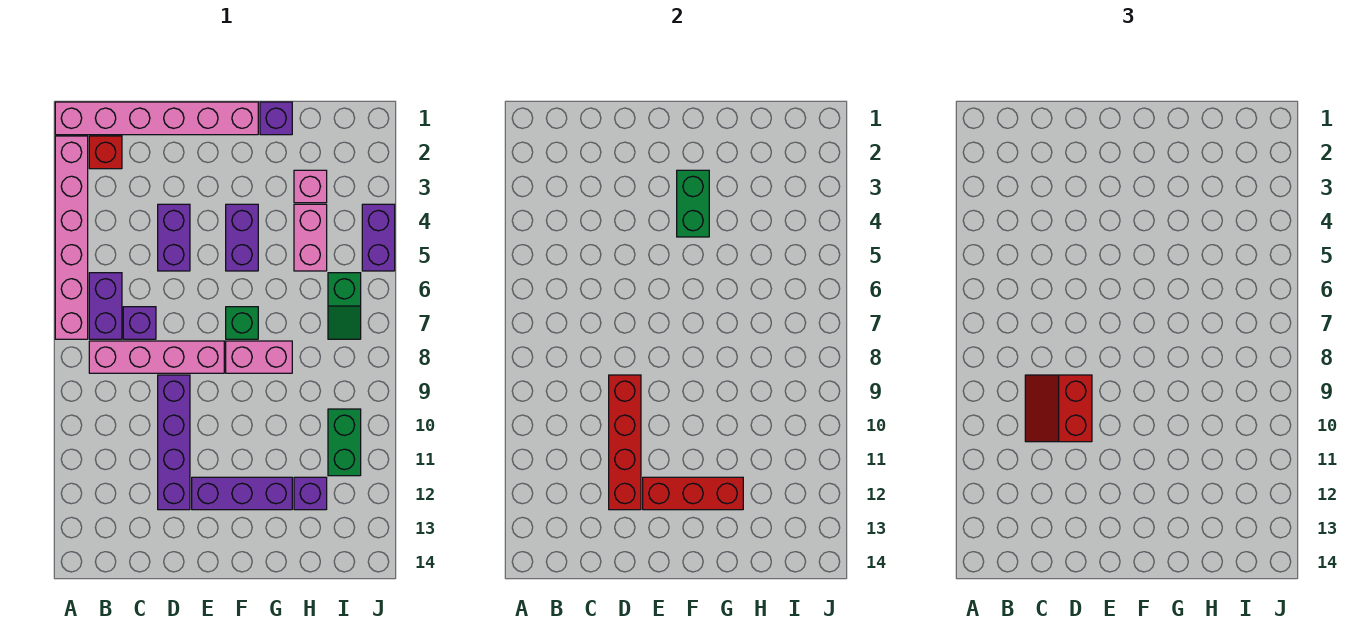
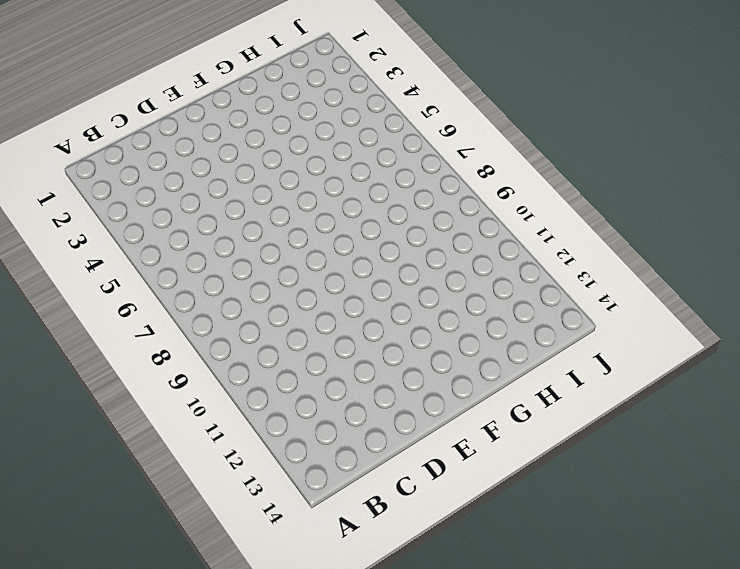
none -> pink 1x6 brick [55,102,258,135]
none -> pink 1x6 brick [55,136,88,339]
none -> red 1x1 brick [89,136,122,169]

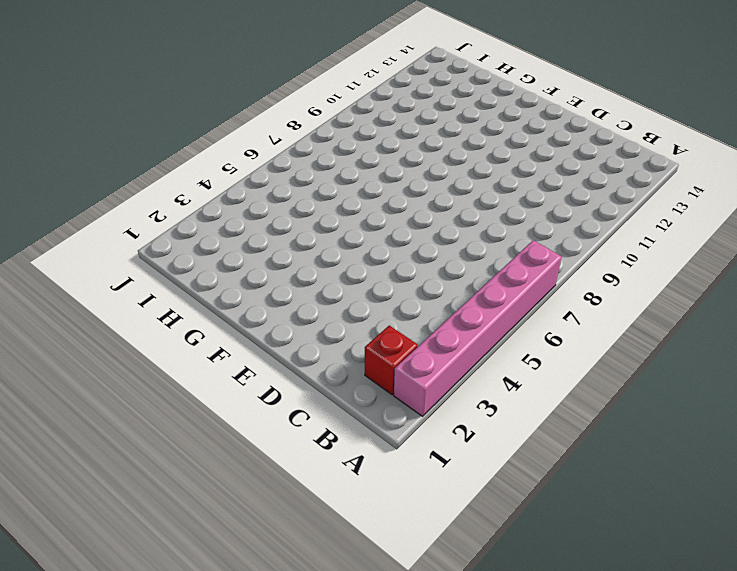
none -> pink 1x6 brick [55,102,258,135]
none -> purple 1x2 brick [89,273,122,339]
none -> pink 1x4 brick [89,341,224,373]

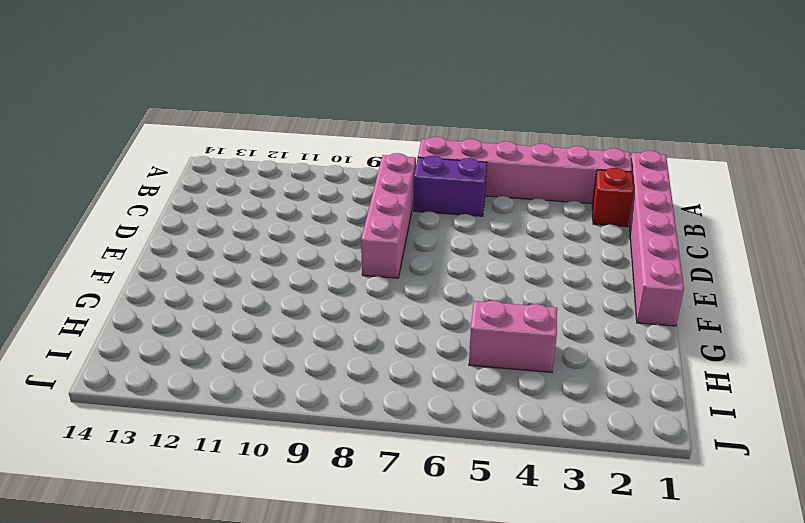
none -> purple 1x1 brick [123,307,156,339]
none -> purple 1x2 brick [158,204,190,271]
none -> purple 1x4 brick [158,375,190,510]

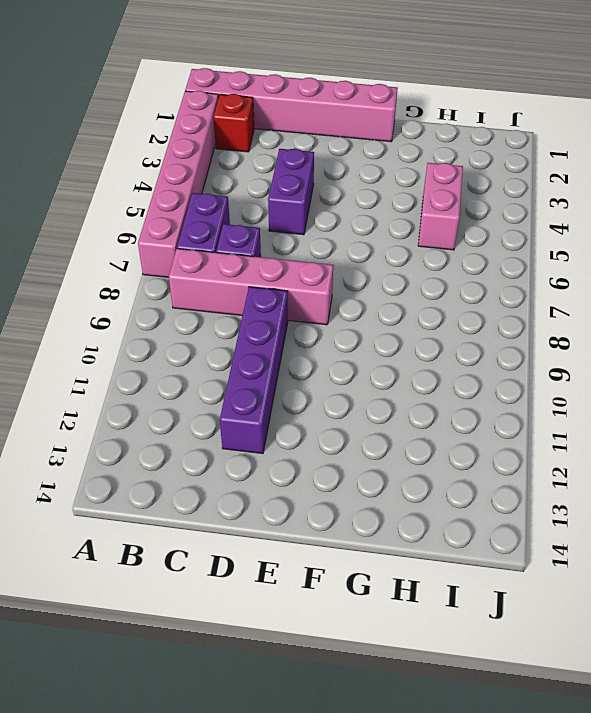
none -> purple 1x3 brick [192,477,292,510]
none -> purple 1x2 brick [226,204,258,271]
none -> green 1x1 brick [226,307,258,339]

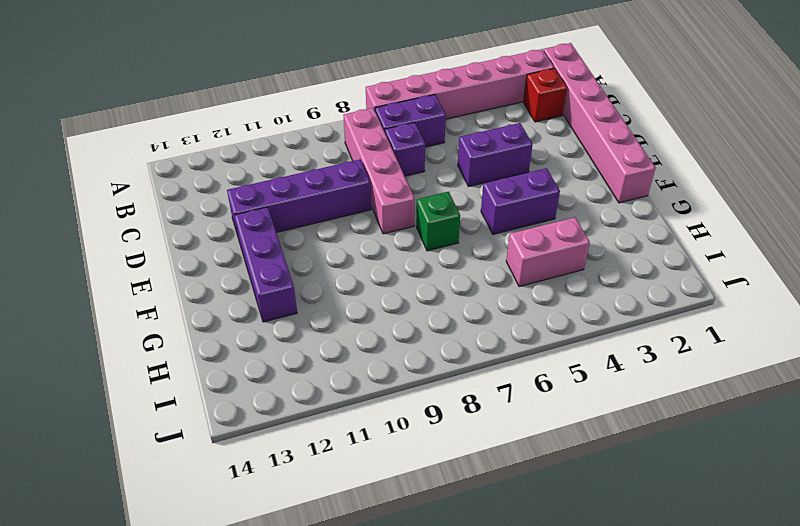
none -> pink 1x2 brick [226,341,292,373]
none -> purple 1x1 brick [260,102,292,135]
none -> pink 1x1 brick [294,170,327,203]

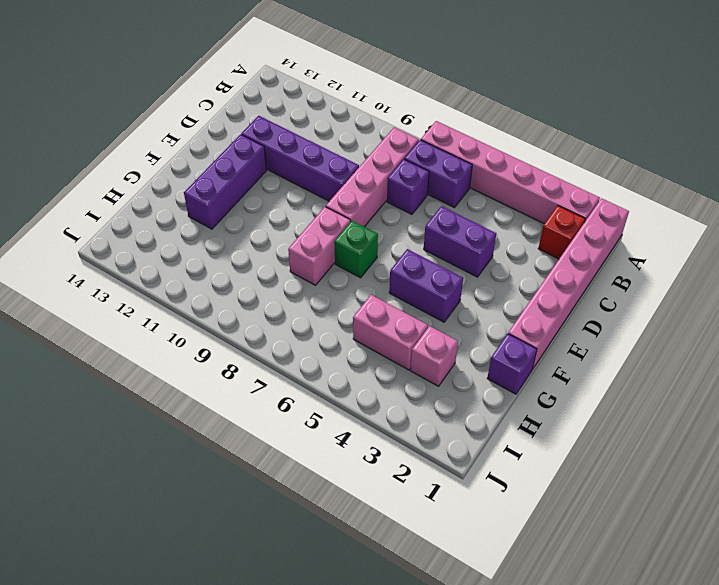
none -> purple 1x1 brick [294,477,327,510]
none -> green 1x2 slope [328,273,361,339]
none -> green 1x2 brick [328,409,361,476]

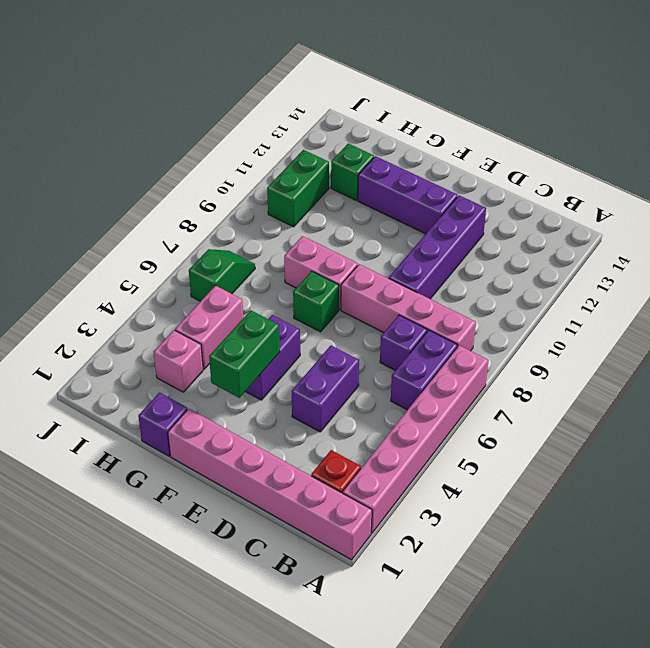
green 1x1 brick [331,144,374,201] -> purple 1x1 brick [294,477,327,510]
none -> purple 1x2 brick [362,204,395,271]
none -> red 1x4 brick [609,375,641,510]
none -> red 1x3 brick [643,477,743,510]

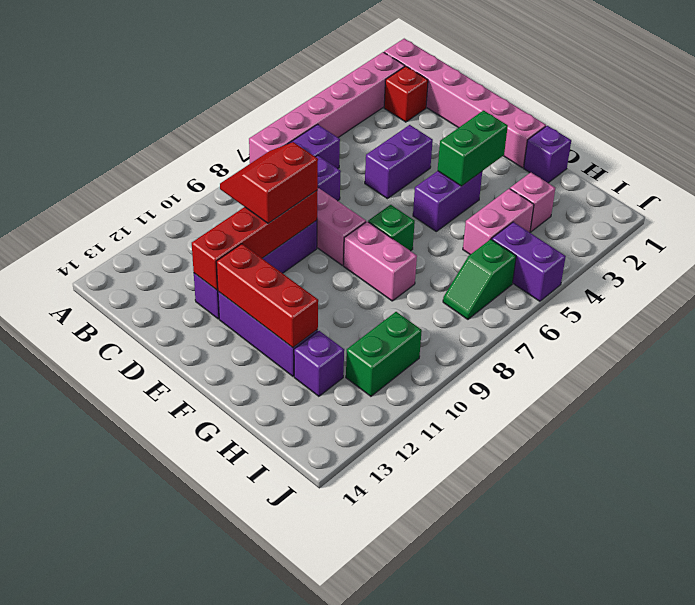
purple 1x2 brick [492,222,566,301] -> purple 1x2 brick turned to [362,204,395,271]

